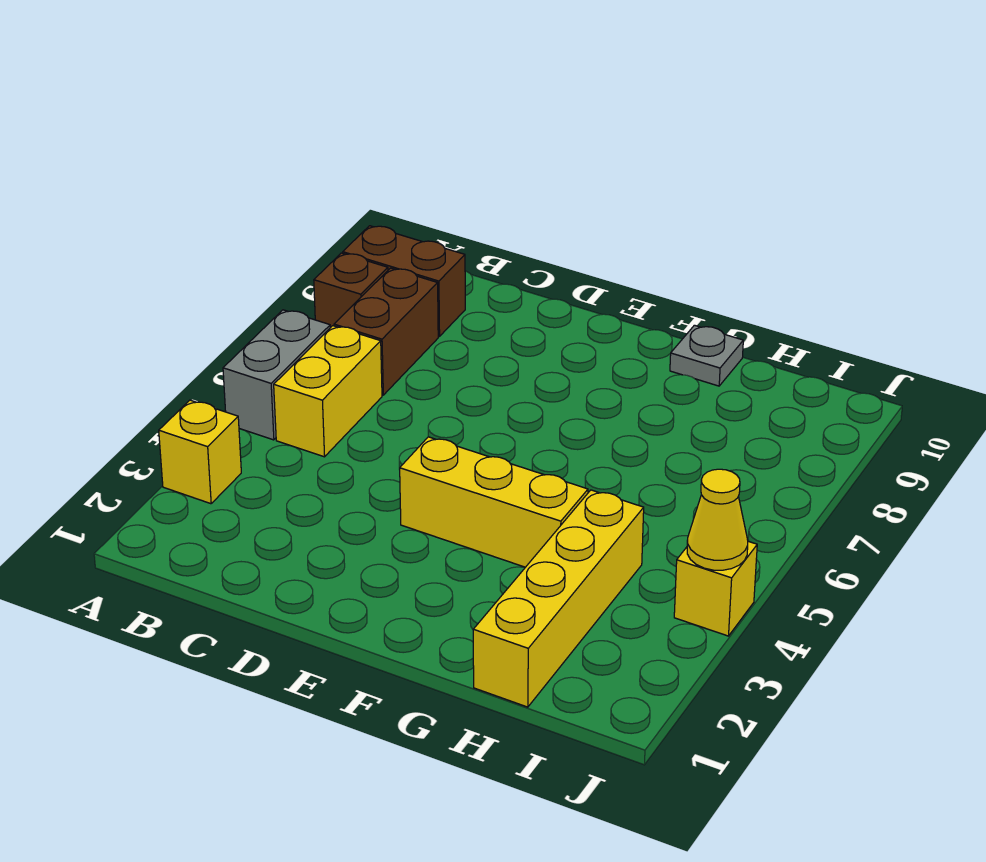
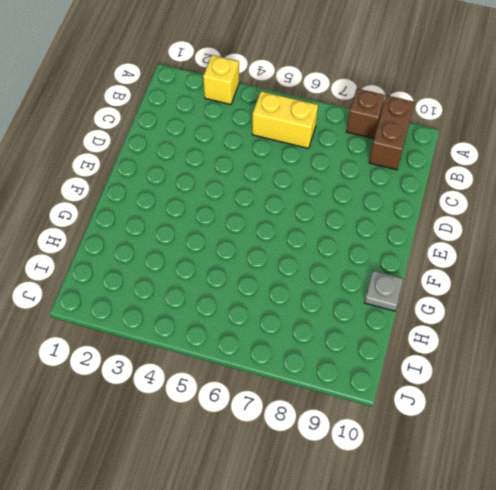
none -> grey 1x2 brick [223,310,330,440]
none -> brown 1x2 brick [334,268,438,395]

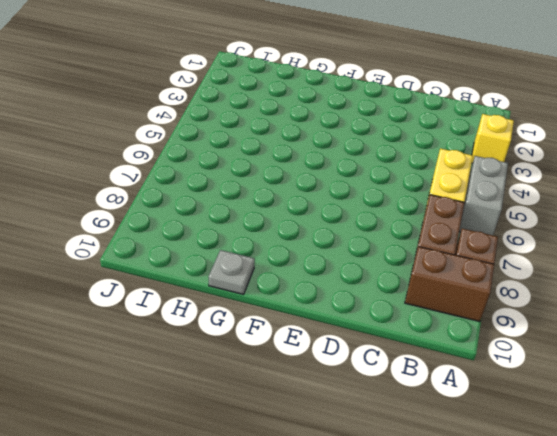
none -> yellow 1x3 brick [400,437,588,567]
none -> yellow 1x4 brick [473,490,644,707]

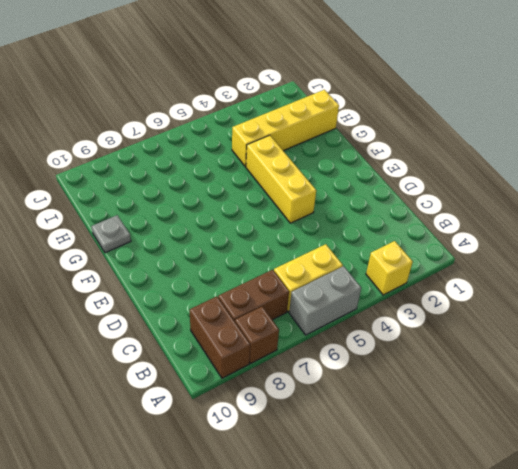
none -> yellow 1x1 brick [674,541,757,636]
none -> yellow 1x1 cone [687,469,748,570]

